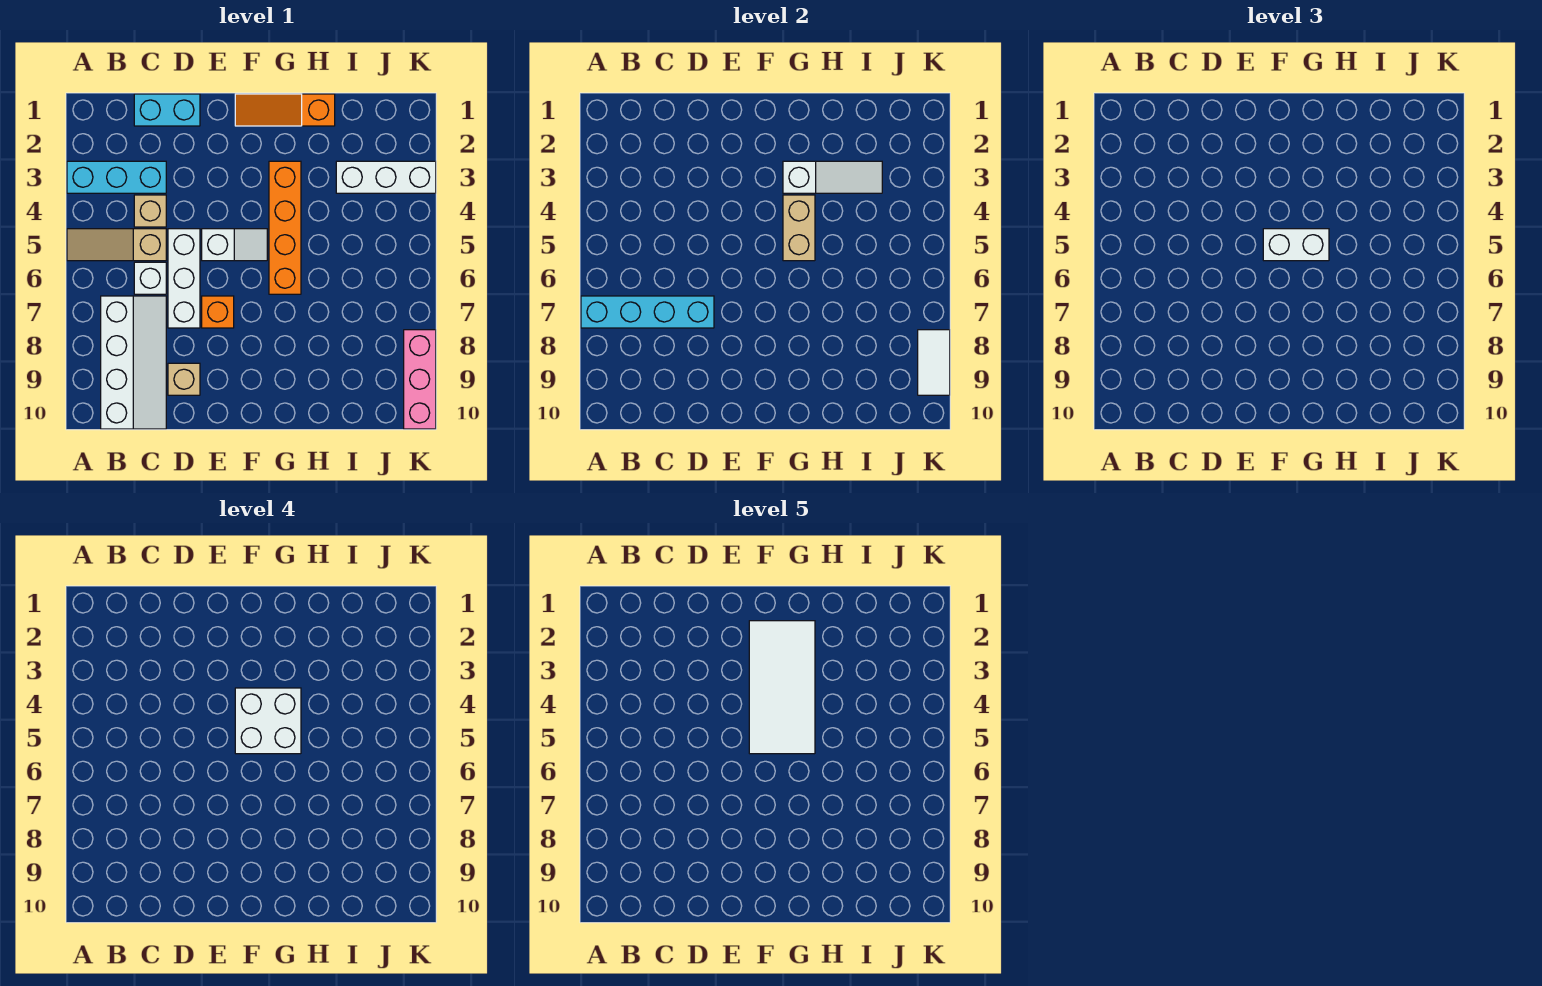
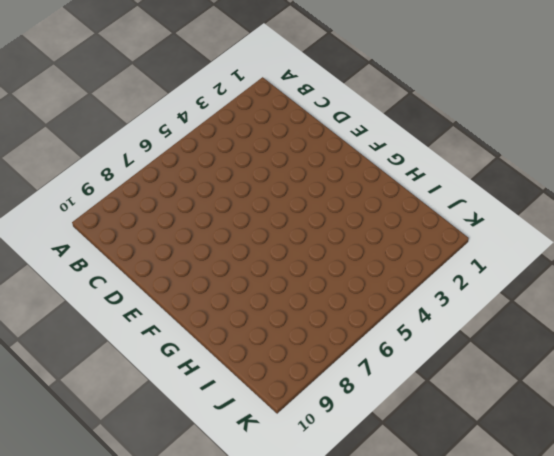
none -> cyan 1x3 brick [67,161,166,193]
none -> tan 1x3 slope [67,229,166,261]
none -> white 2x4 slope [101,296,166,429]

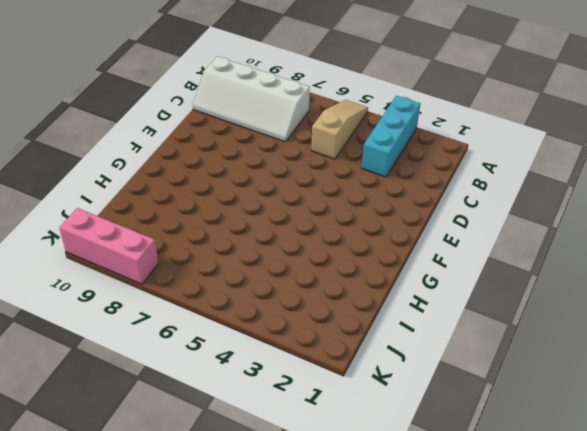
none -> cyan 1x2 brick [134,94,200,126]
none -> tan 1x1 brick [134,195,166,227]
none -> white 1x1 brick [134,262,166,294]

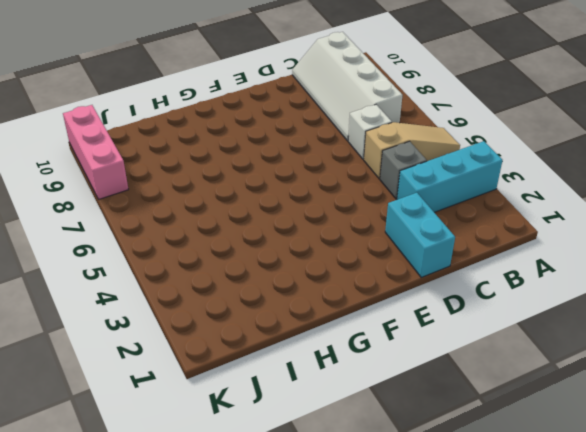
grey 1x1 brick [380,141,427,199] -> tan 1x1 brick [134,195,166,227]
cyan 1x2 brick [385,193,455,277] -> cyan 1x2 brick turned to [134,94,200,126]
none -> white 1x3 brick [168,229,200,328]
none -> tan 1x1 brick [168,363,200,395]
none -> white 1x2 slope [202,229,267,261]

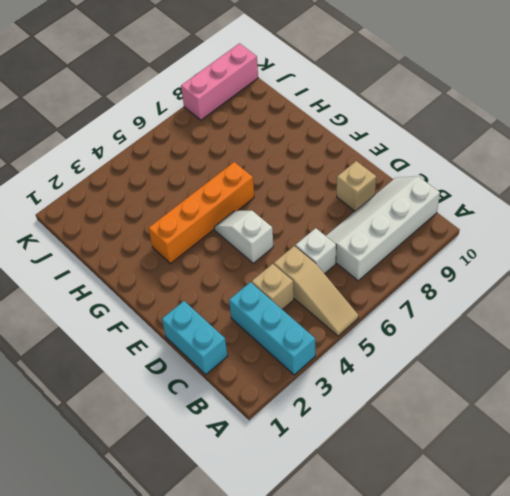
none -> white 1x3 brick [168,229,200,328]
none -> orange 1x1 brick [202,296,234,328]
none -> orange 1x3 slope [235,94,335,126]

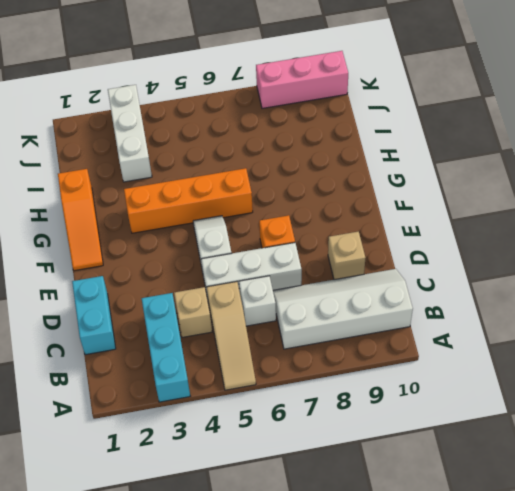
none -> cyan 1x4 brick [581,296,714,328]
none -> white 1x3 slope [783,161,882,193]
none -> tan 1x2 brick [783,195,815,261]

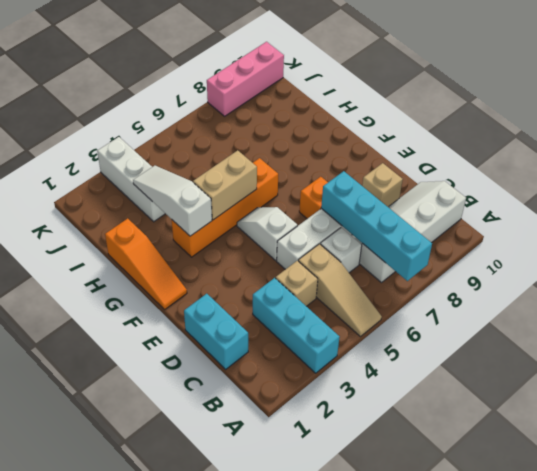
none -> white 1x2 tile [918,330,950,395]
none -> white 1x2 brick [1263,229,1329,261]
none -> white 2x2 brick [235,688,301,754]

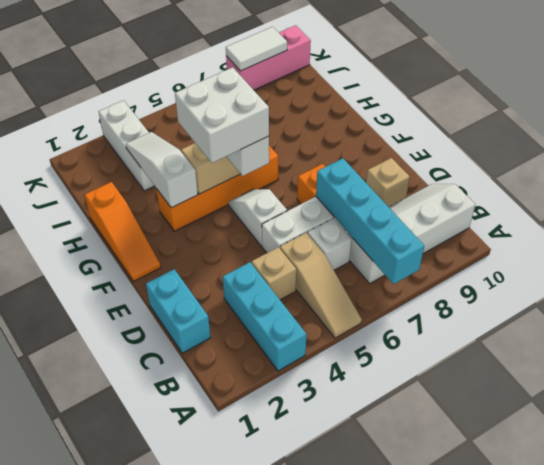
none -> white 2x4 tile [749,621,815,754]

